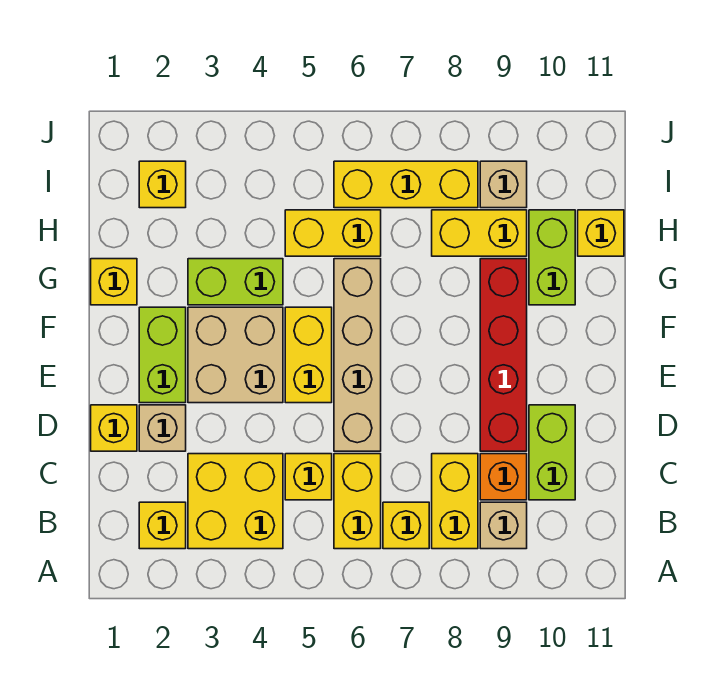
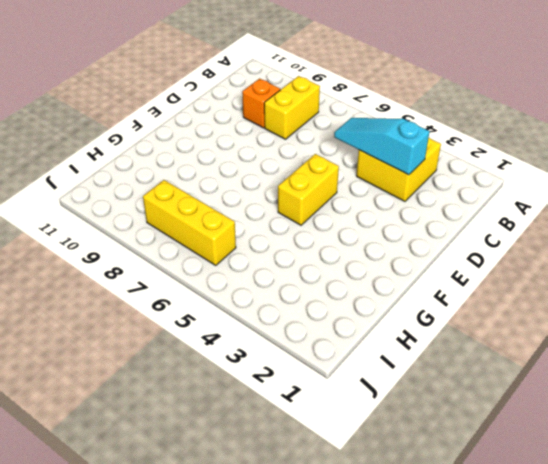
cyan 1x3 slope [334,118,429,175] -> none
none -> yellow 1x1 brick [139,502,186,549]
none -> yellow 1x2 brick [334,454,381,549]
none -> yellow 1x1 brick [383,502,429,549]

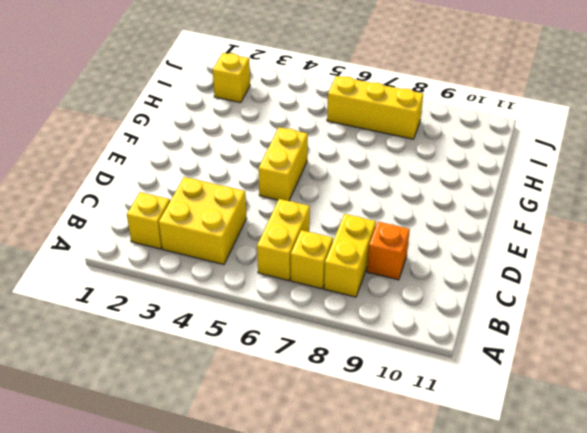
none -> tan 1x1 brick [480,502,527,549]
none -> yellow 1x1 brick [285,454,332,500]
none -> lime 1x2 brick [529,405,575,500]

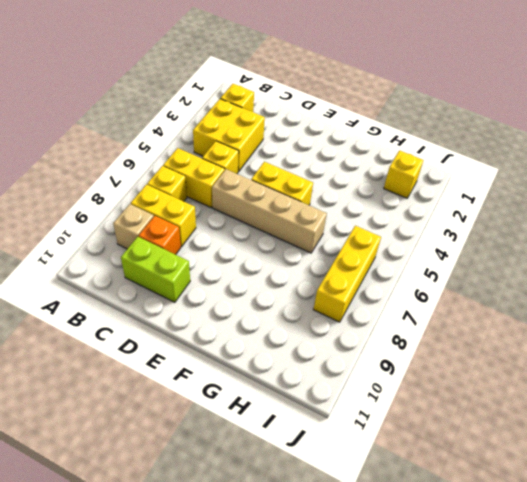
none -> yellow 1x1 brick [91,405,137,451]
none -> tan 1x1 brick [139,405,186,451]
none -> red 1x4 brick [480,259,527,451]

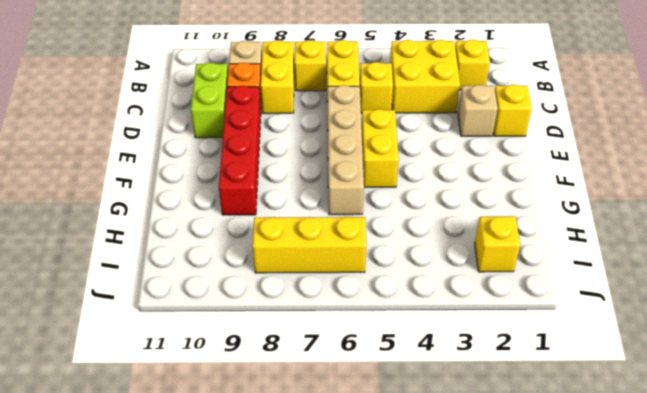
none -> lime 1x2 brick [139,307,186,403]
none -> tan 2x2 brick [188,307,283,403]
none -> yellow 1x1 brick [91,259,137,305]

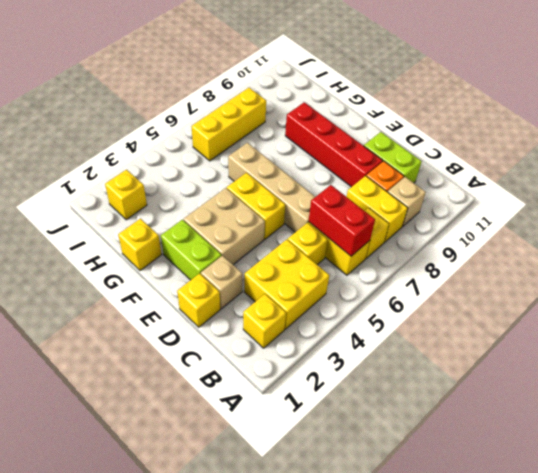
red 1x2 brick [308,185,375,256] -> none
none -> lime 1x2 brick [188,259,283,305]
none -> lime 1x2 brick [529,210,575,305]
none -> yellow 1x2 brick [285,210,381,256]

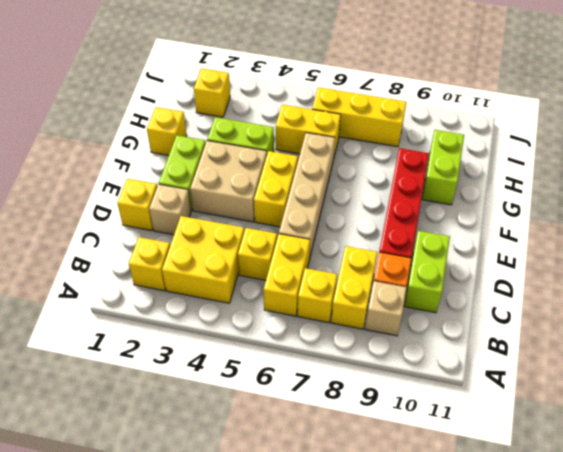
none -> yellow 1x2 brick [432,210,527,256]
none -> yellow 1x1 brick [578,210,624,256]
none -> tan 1x1 brick [480,161,527,208]

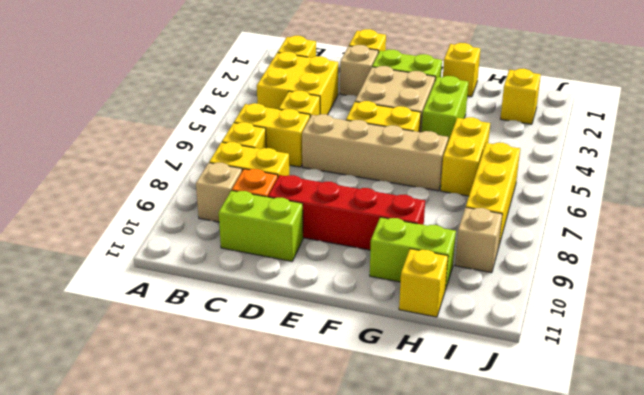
none -> yellow 1x2 brick [432,210,527,256]

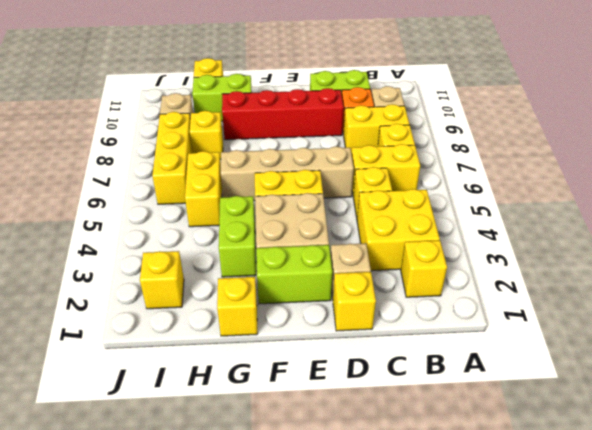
yellow 1x1 brick [190,111,223,159] -> yellow 1x2 brick [432,210,527,256]

